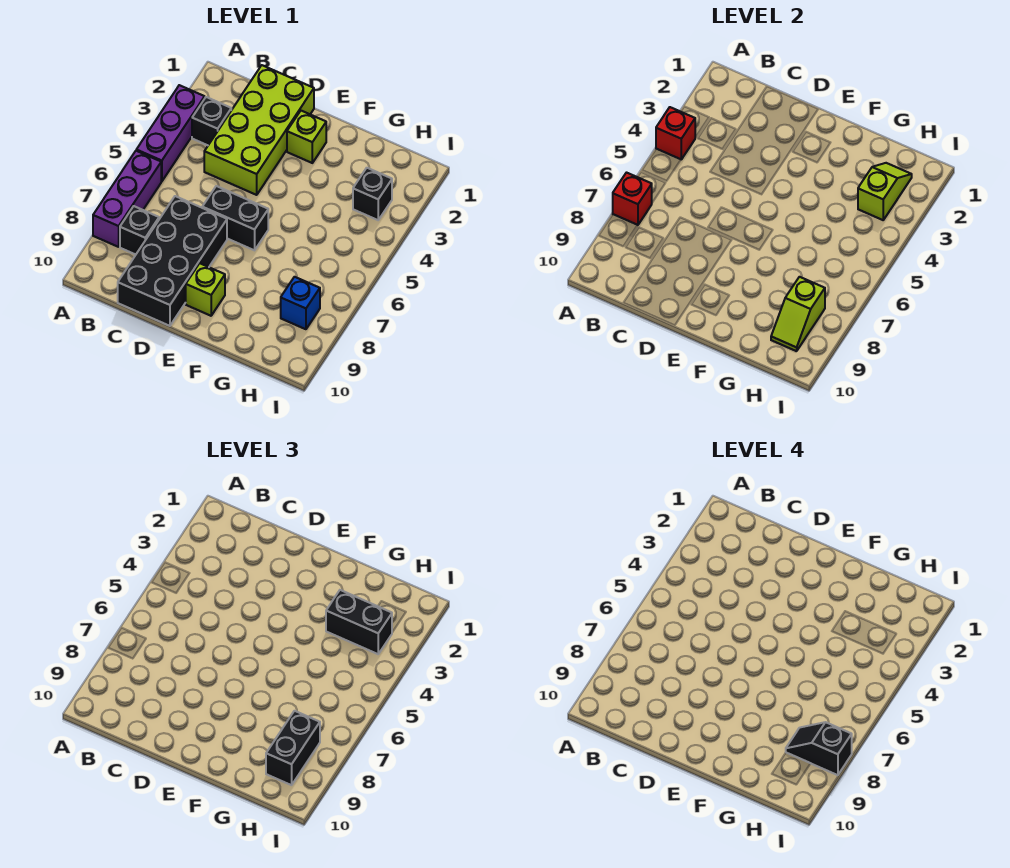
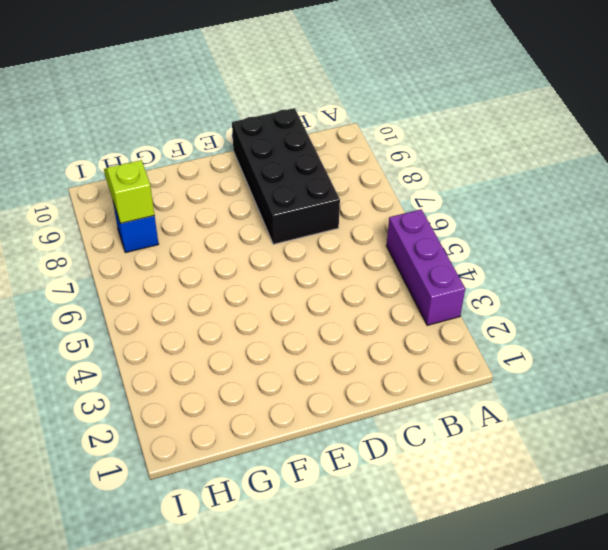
none -> purple 1x3 brick [93,151,161,247]
none -> black 1x1 brick [192,97,231,145]
none -> black 1x1 brick [120,206,159,255]

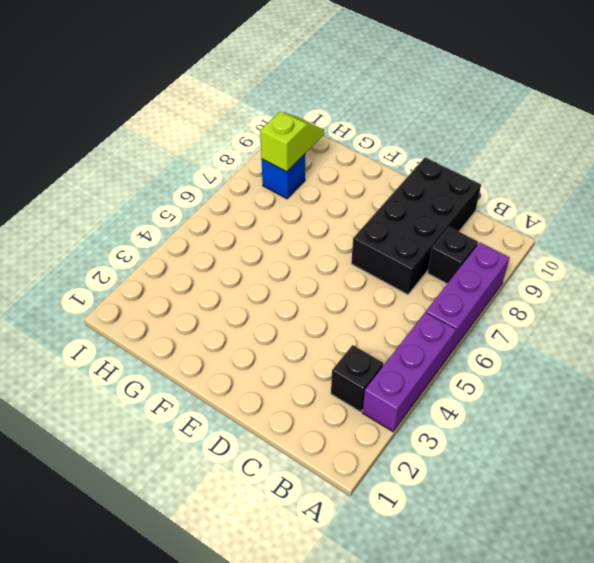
none -> lime 2x4 brick [204,65,314,195]
none -> black 1x2 brick [202,186,268,250]
none -> lime 1x1 brick [287,111,326,163]

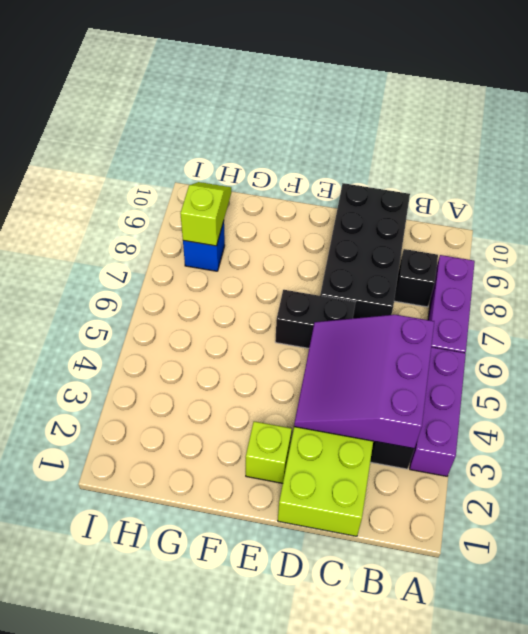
purple 3x3 slope [294,315,434,449] -> none
none -> lime 1x1 brick [186,263,225,316]
none -> black 1x1 brick [353,168,392,220]
none -> red 1x1 brick [656,107,695,159]

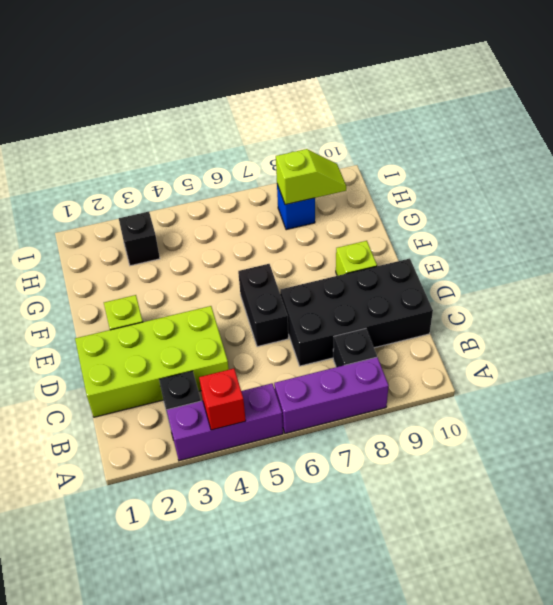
none -> red 1x1 brick [613,173,652,225]
none -> lime 1x2 slope [858,163,912,220]
none -> black 1x2 brick [326,590,392,654]

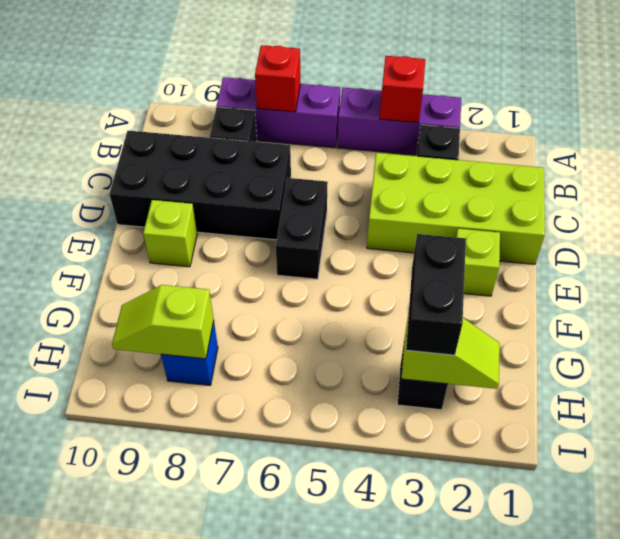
none -> black 1x2 brick [266,711,320,785]
none -> black 1x2 slope [786,722,852,775]

